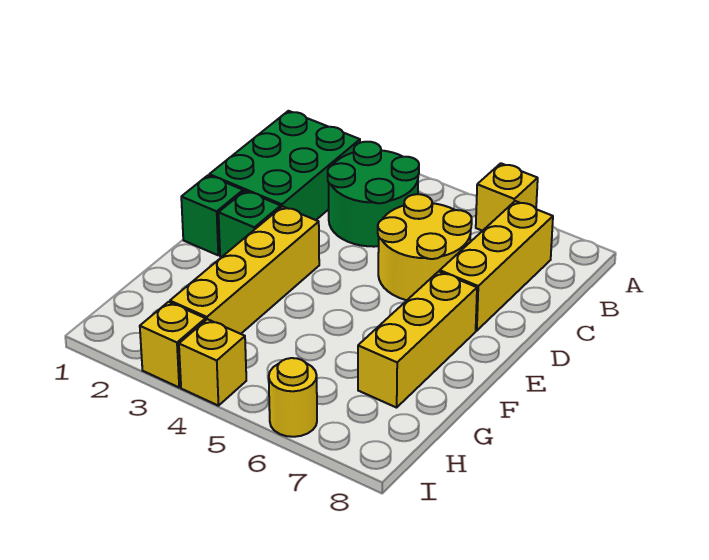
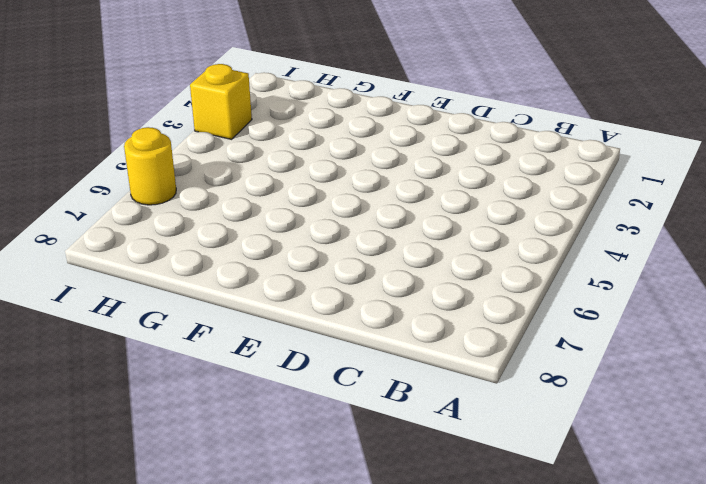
none -> yellow 1x1 brick [476,163,538,231]
none -> green 2x3 brick [209,111,360,220]
none -> green 2x2 round brick [328,142,419,247]

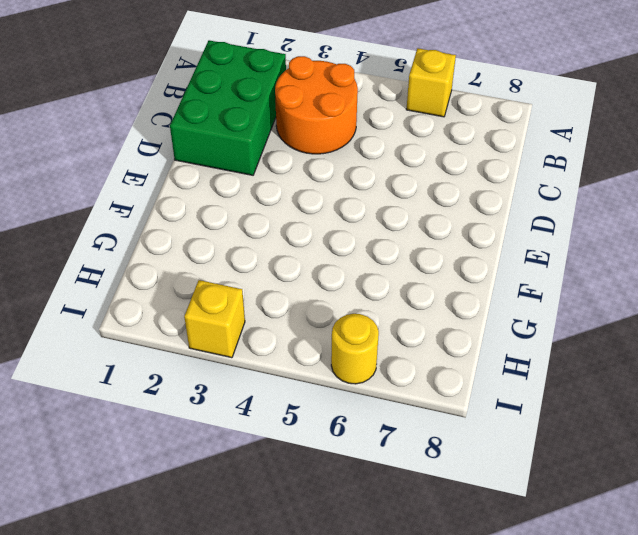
orange 2x2 round brick [275,56,358,154] -> green 2x2 round brick [328,142,419,247]
none -> yellow 1x3 brick [440,201,553,331]
none -> yellow 2x2 round brick [378,194,472,300]
none -> green 1x1 brick [181,175,243,255]

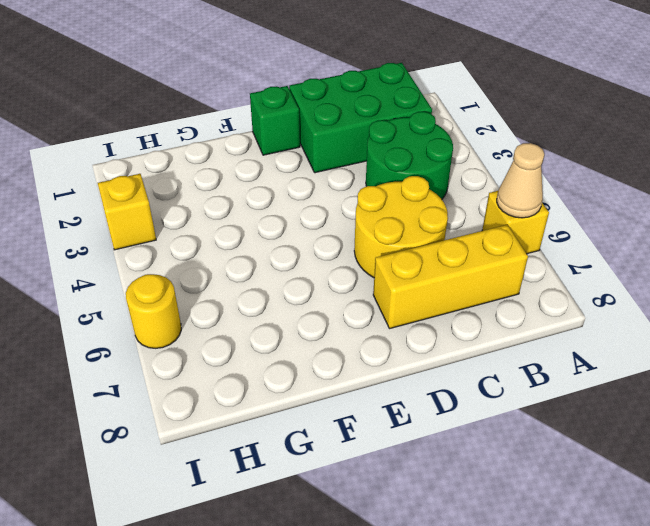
tan 1x1 cone [497,143,544,218] -> none
none -> green 1x1 brick [219,191,281,257]
none -> yellow 1x4 brick [170,206,319,334]
none -> yellow 1x3 brick [358,271,477,408]

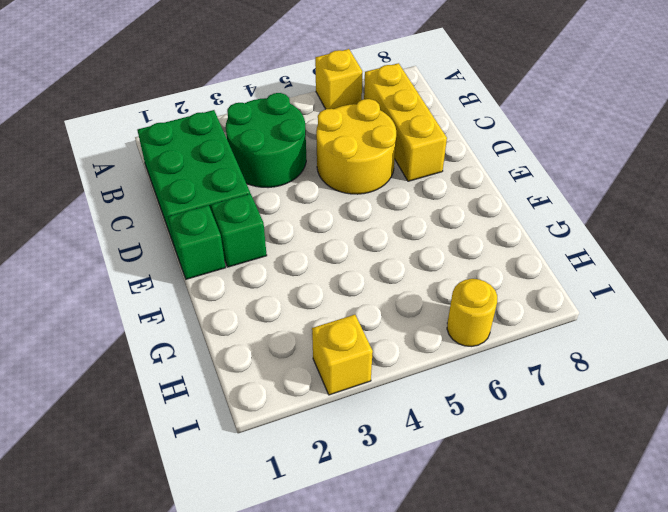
none -> yellow 1x4 brick [170,206,319,334]
none -> yellow 1x3 brick [358,271,477,408]
none -> yellow 1x1 brick [179,319,246,406]

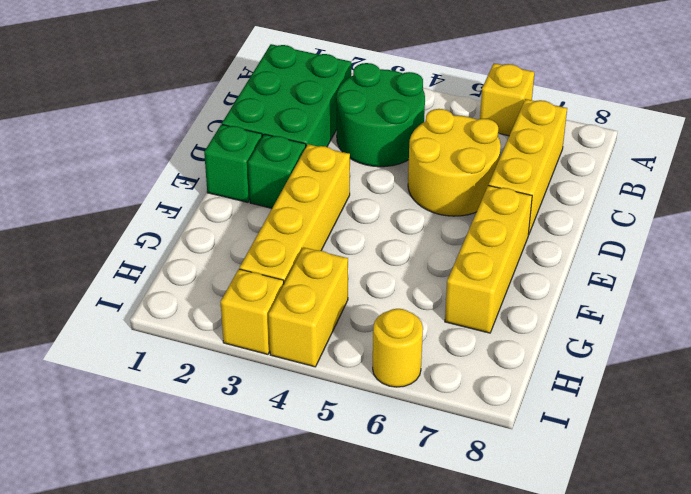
yellow 1x2 brick [269,247,348,367] -> yellow 1x1 brick [179,319,246,406]

